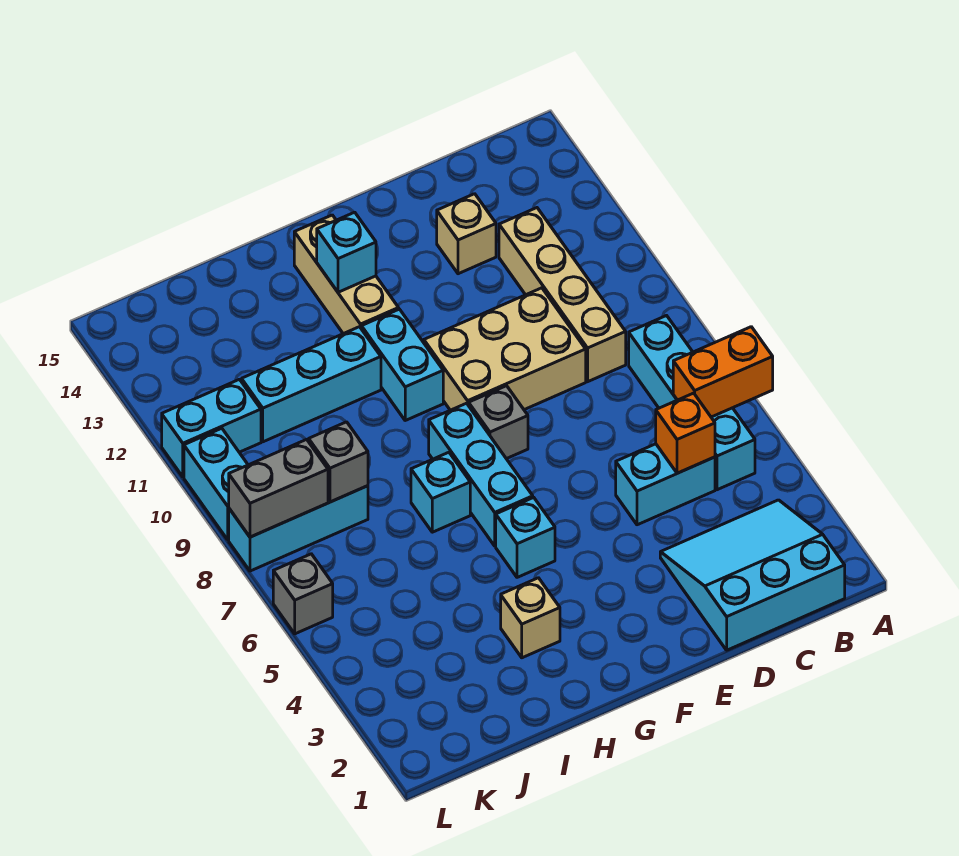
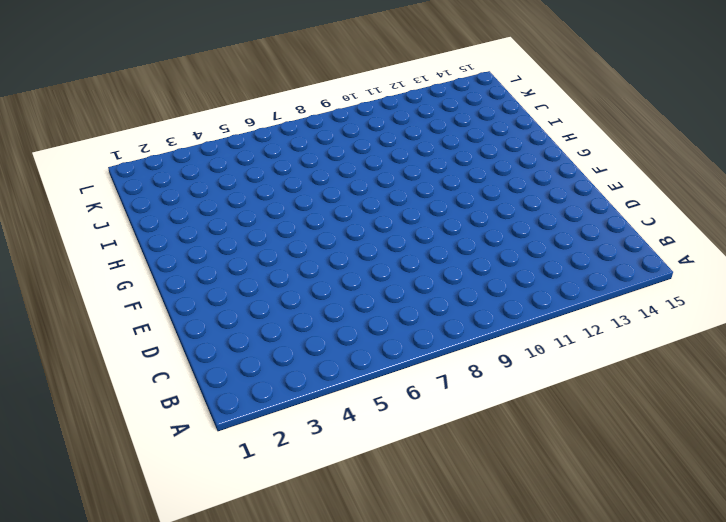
none -> cyan 3x3 slope [660,500,845,650]
none -> cyan 1x4 brick [629,316,755,490]
none -> cyan 1x2 brick [616,444,715,525]

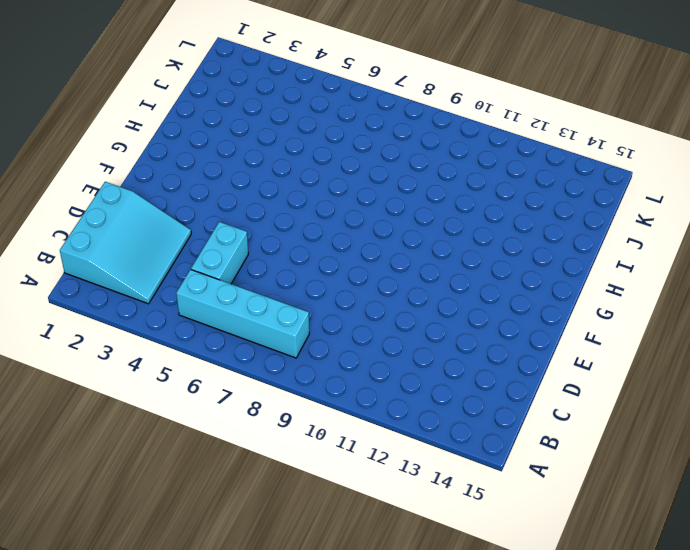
none -> tan 1x4 brick [499,208,626,382]
none -> tan 2x3 brick [424,288,586,410]
none -> tan 1x1 brick [437,194,496,274]

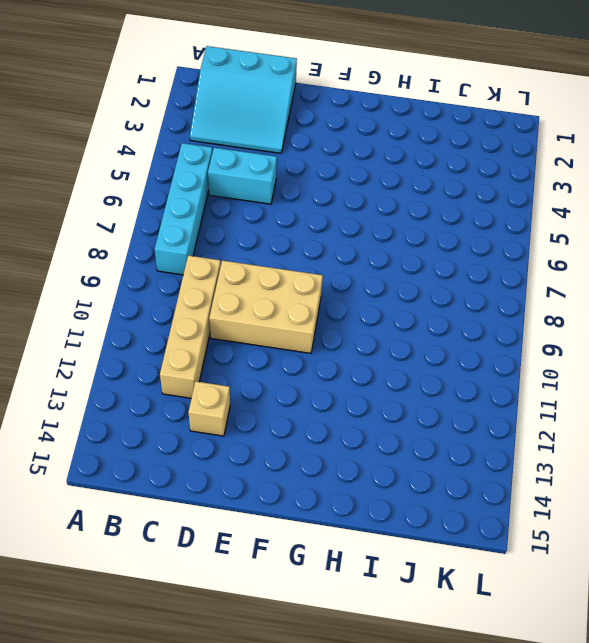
none -> grey 1x1 brick [469,386,528,459]
none -> cyan 1x1 brick [496,497,555,577]
none -> cyan 1x3 brick [429,403,533,546]

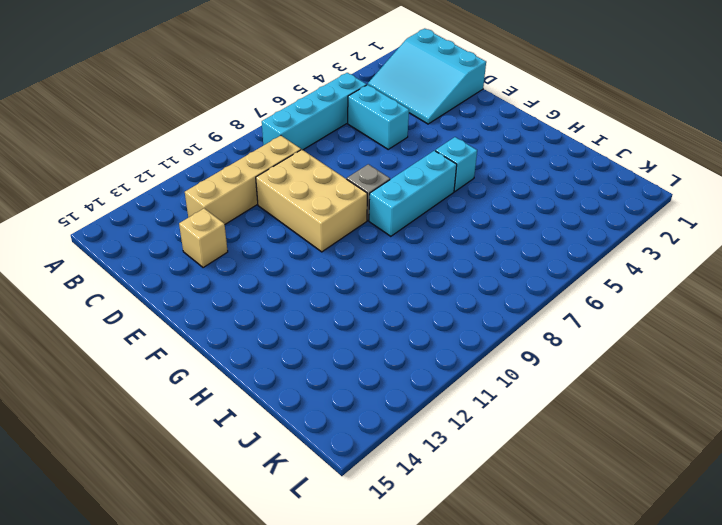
none -> cyan 1x2 brick [362,309,443,420]
none -> tan 1x3 brick [294,215,399,334]
none -> tan 1x1 brick [501,578,560,658]

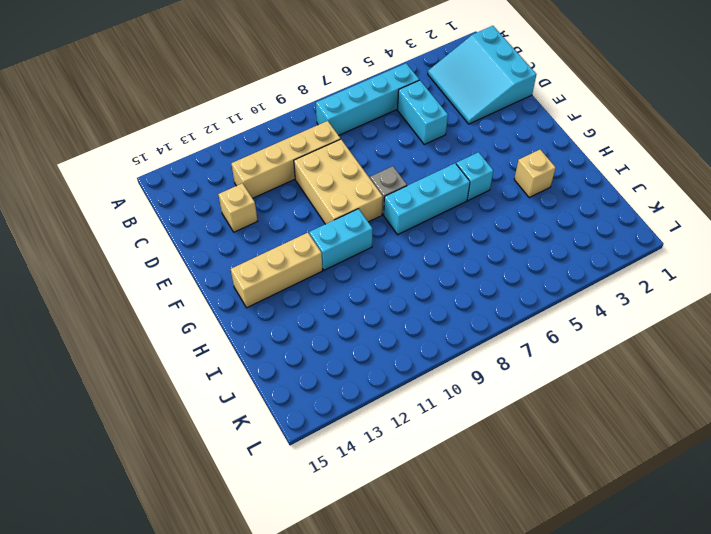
none -> cyan 1x1 brick [411,452,470,532]
none -> cyan 1x3 brick [242,327,381,442]
none -> cyan 1x3 brick [229,486,368,571]

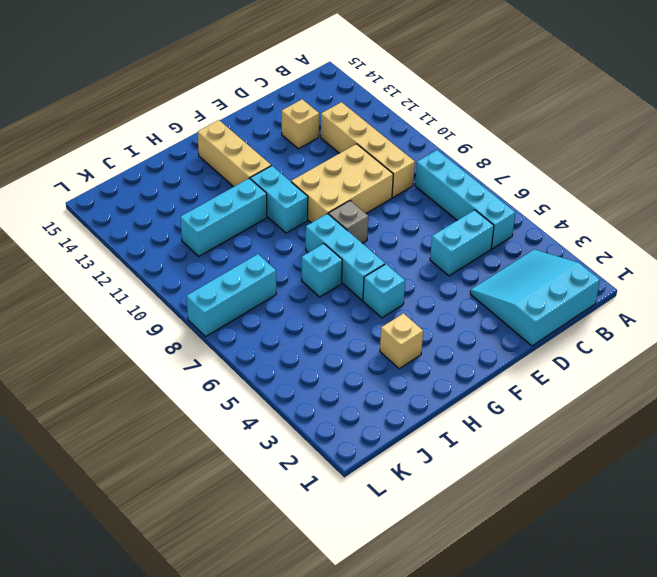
none -> cyan 1x2 brick [162,379,261,477]
none -> grey 1x1 brick [273,554,333,634]
none -> cyan 1x2 brick [184,428,248,540]

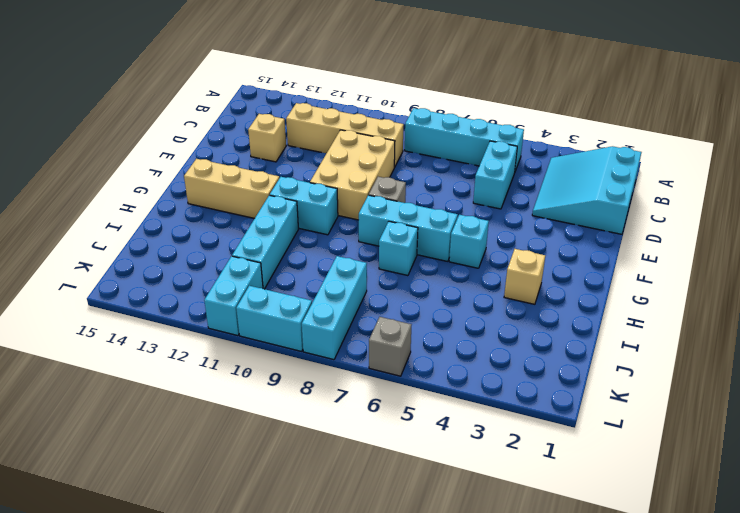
none -> orange 1x2 brick [673,327,773,417]
none -> orange 1x1 brick [656,393,715,473]
none -> cyan 1x1 brick [317,212,376,292]

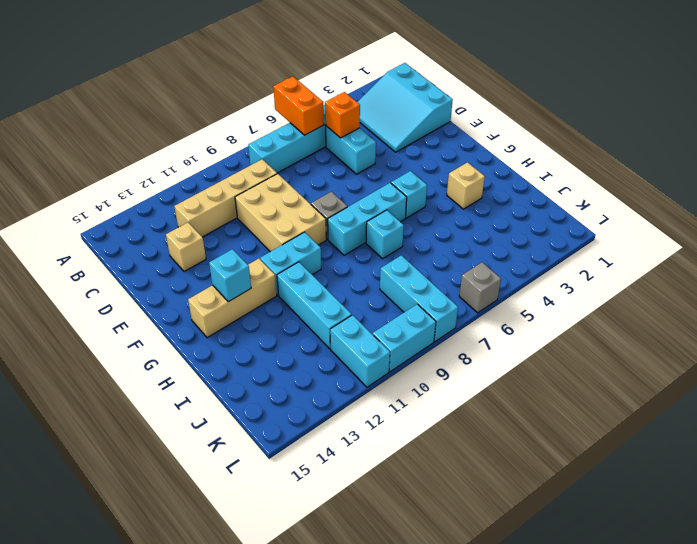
none -> grey 1x1 brick [309,422,368,502]
none -> grey 1x2 brick [229,439,328,537]

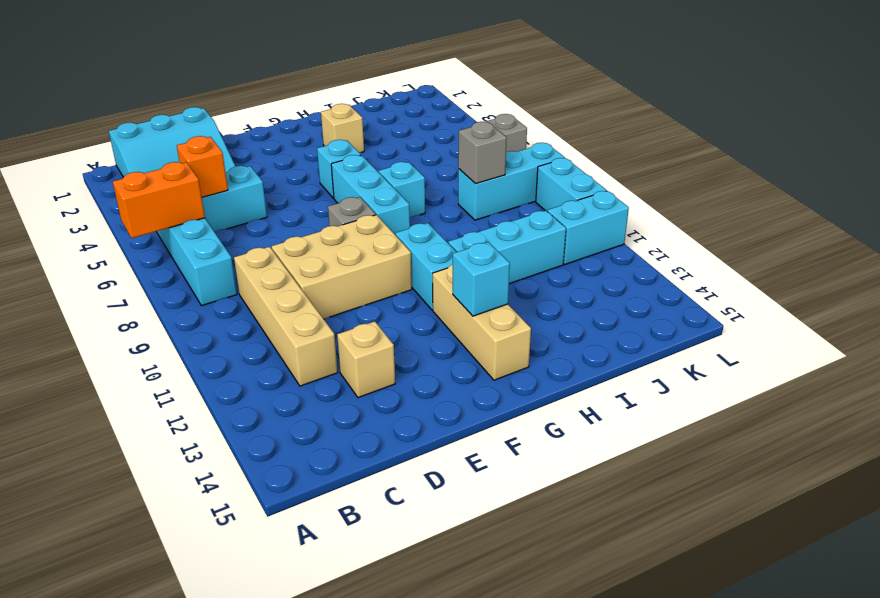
none -> grey 1x2 brick [229,439,328,537]

